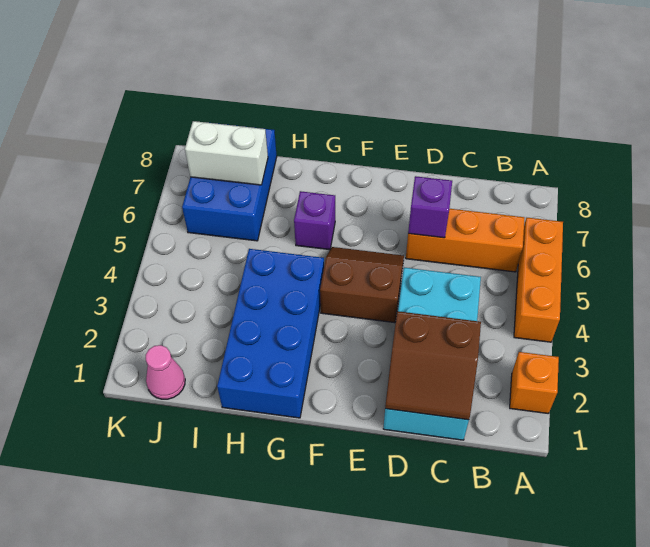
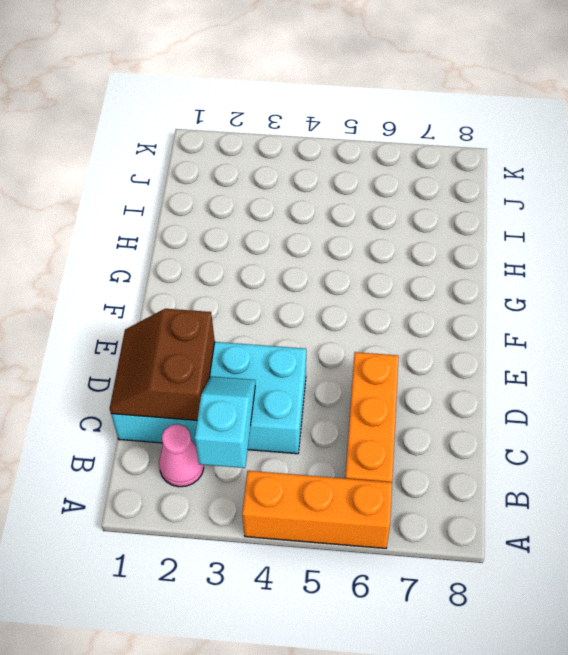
pink 1x1 cone [159,424,204,487] -> pink 1x1 cone moved to [146,345,185,399]
cyan 1x2 slope [195,376,255,468] -> none
none -> orange 1x1 brick [510,352,559,414]
none -> brown 2x2 slope [320,247,404,323]
none -> blue 2x4 brick [217,249,324,418]

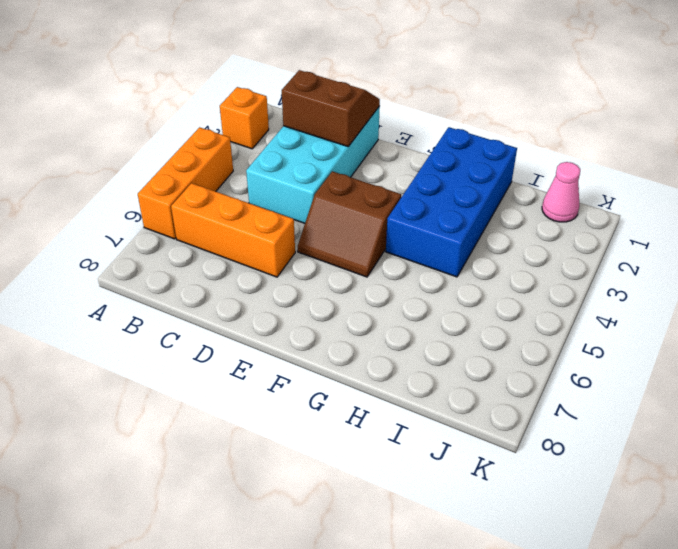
none -> purple 1x1 brick [294,191,335,250]
none -> blue 2x3 brick [182,122,277,241]
none -> purple 1x1 brick [408,176,452,238]

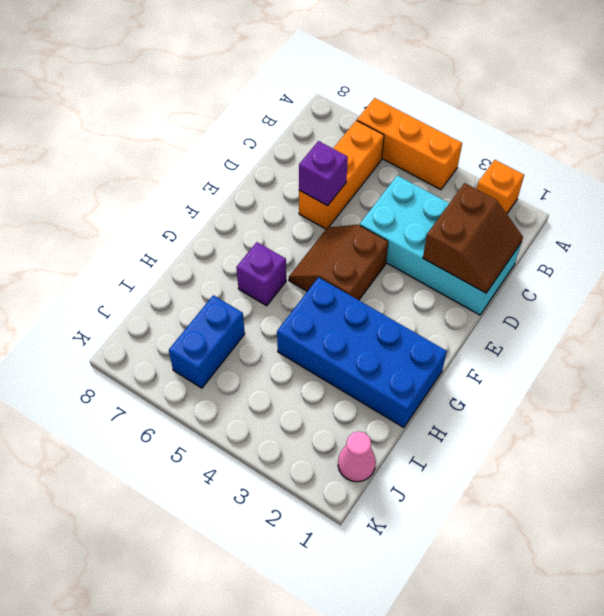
blue 1x2 brick [169,295,245,388] -> blue 2x3 brick [182,122,277,241]
none -> white 1x2 brick [185,121,268,185]

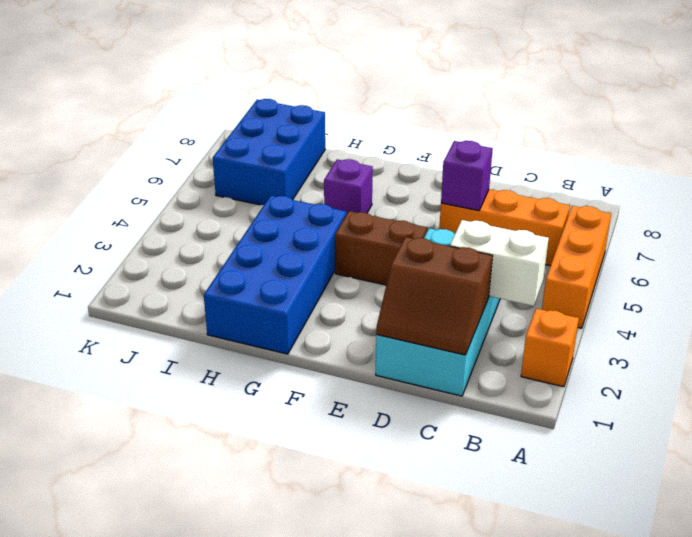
white 1x2 brick [450,220,549,306] -> white 1x2 brick moved to [185,121,268,185]
none -> pink 1x1 cone [146,345,185,399]

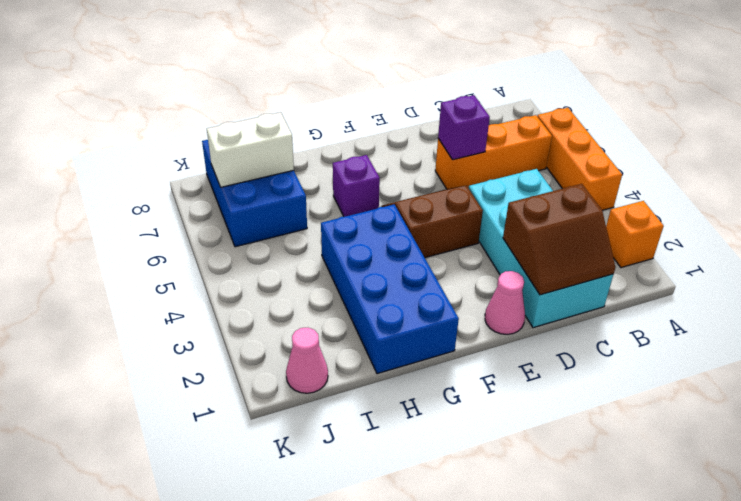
pink 1x1 cone [485,271,525,334] -> none

